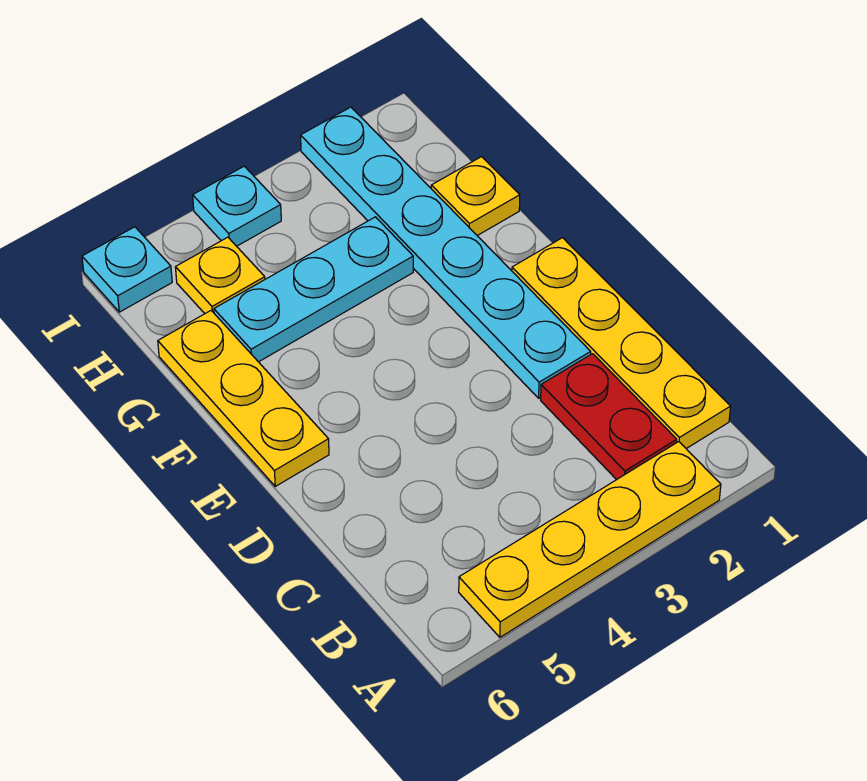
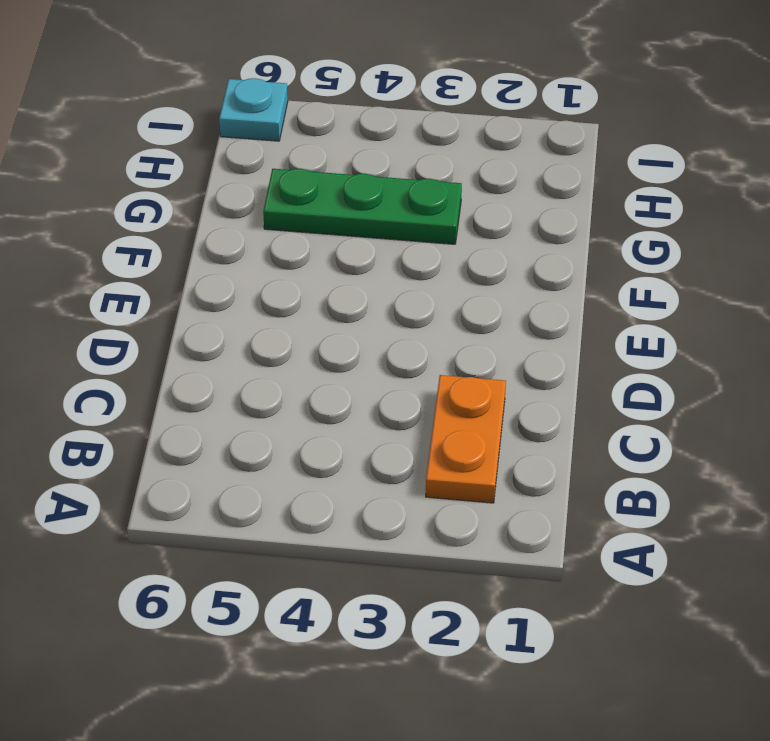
orange 1x2 plate [426,375,506,503] -> red 1x2 plate [541,354,677,480]
green 1x3 plate [263,169,462,244] -> cyan 1x3 plate [214,217,413,362]
none -> yellow 1x4 plate [459,442,721,637]
none -> yellow 1x4 plate [512,238,731,449]

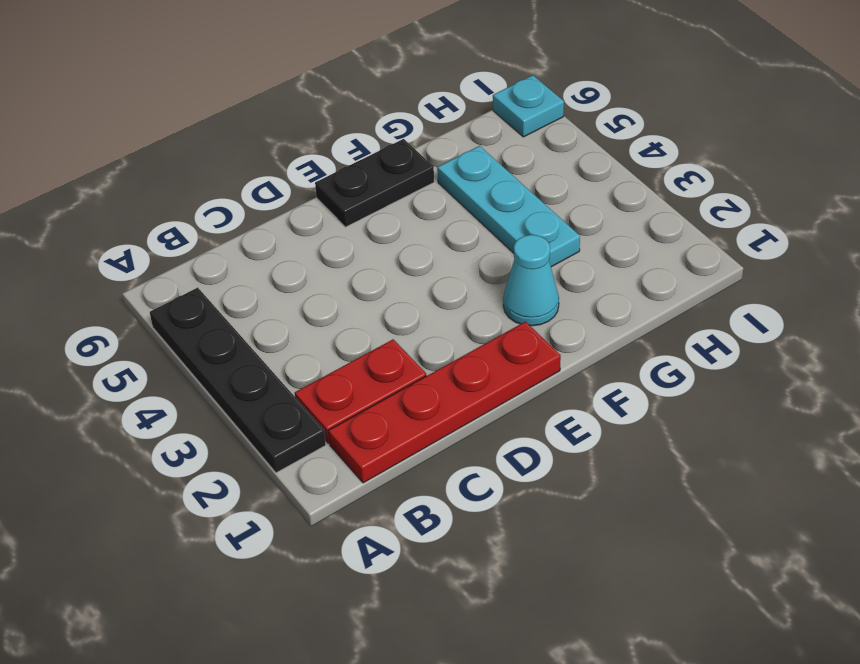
black 1x4 plate [150,288,326,473] -> yellow 1x4 plate [459,442,721,637]
red 1x4 plate [329,322,561,483] -> yellow 1x4 plate [512,238,731,449]
black 1x2 plate [315,139,434,227] -> yellow 1x3 plate [158,311,329,486]
cyan 1x1 cone [503,235,559,326] -> cyan 1x6 plate [301,107,591,398]
none -> yellow 1x1 plate [431,157,520,236]
none -> yellow 1x1 plate [175,237,265,314]

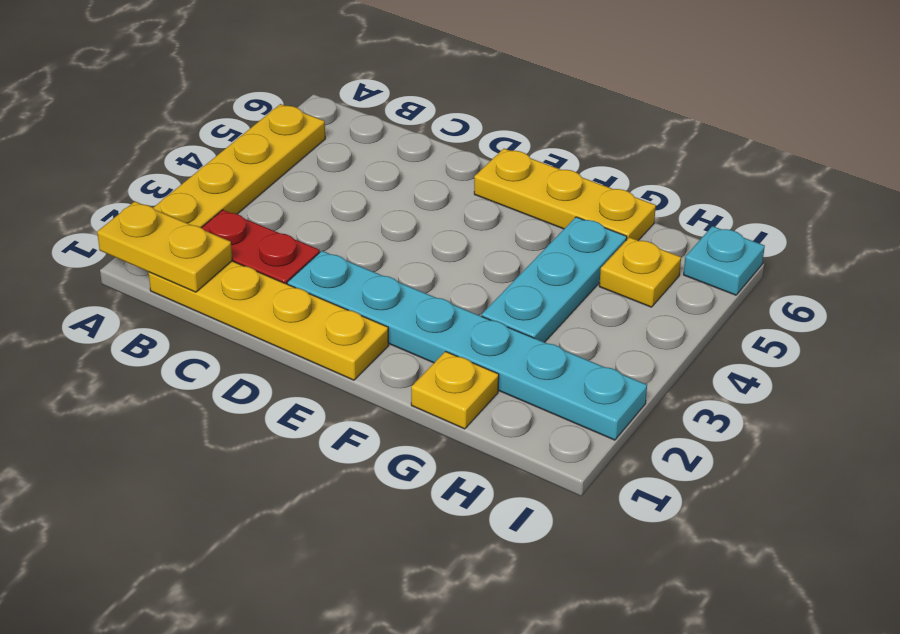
yellow 1x2 plate [97,201,232,292] -> none
none -> cyan 1x1 plate [193,166,281,246]

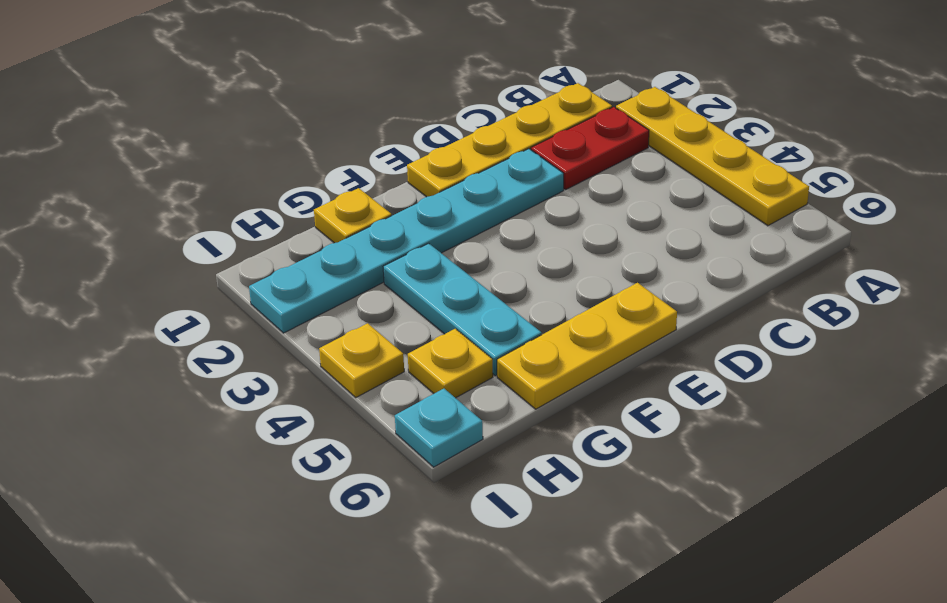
yellow 1x1 plate [319,323,404,397] -> cyan 1x1 plate [193,166,281,246]

